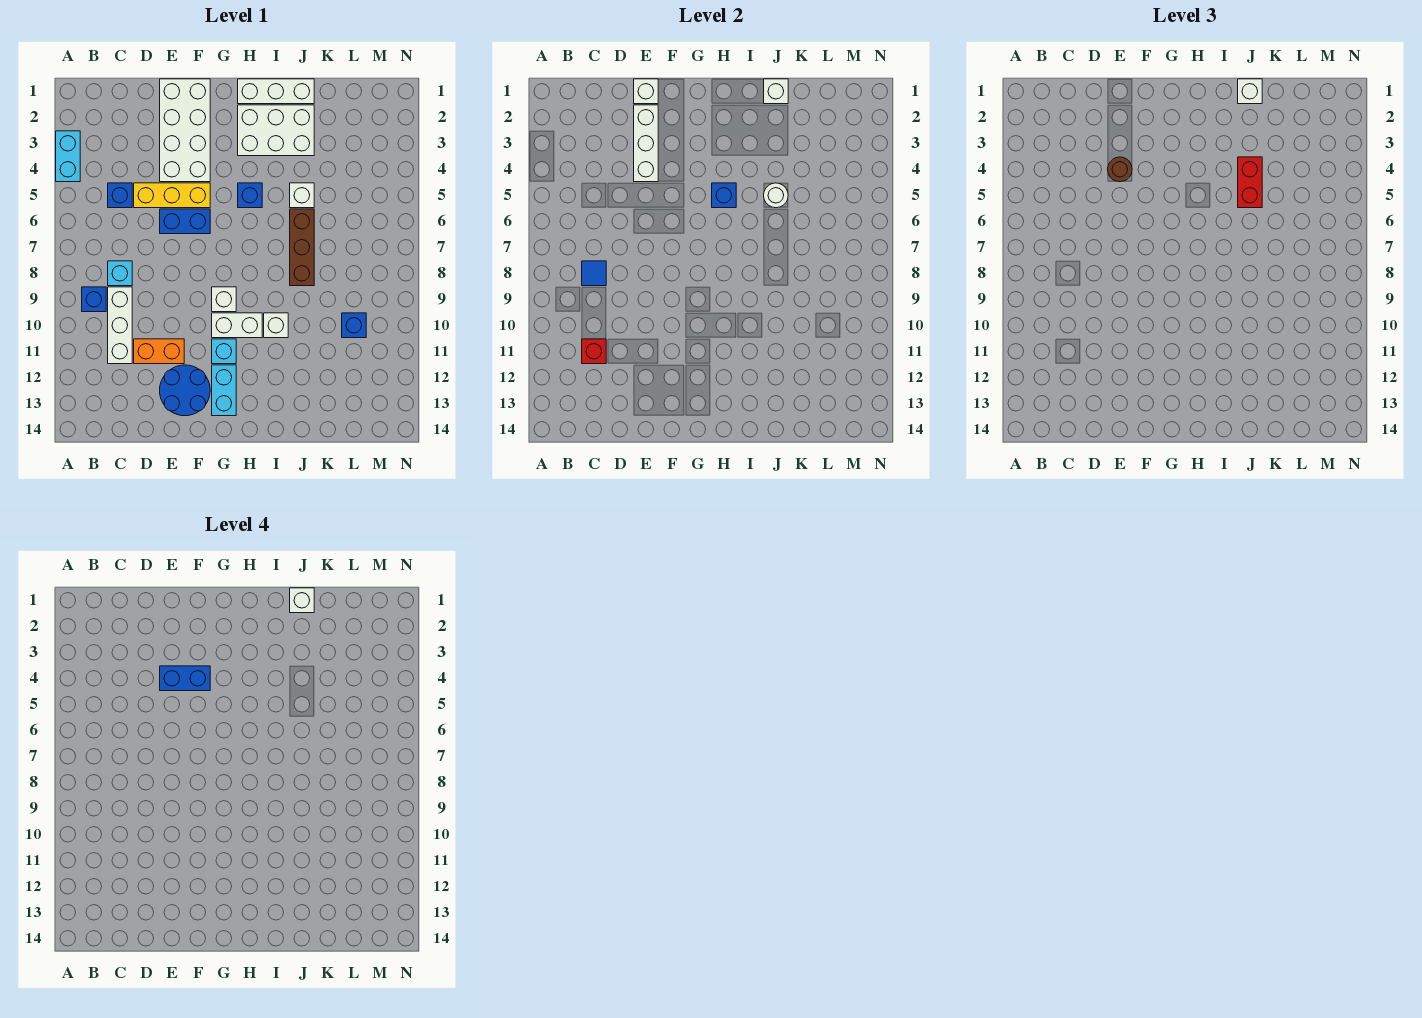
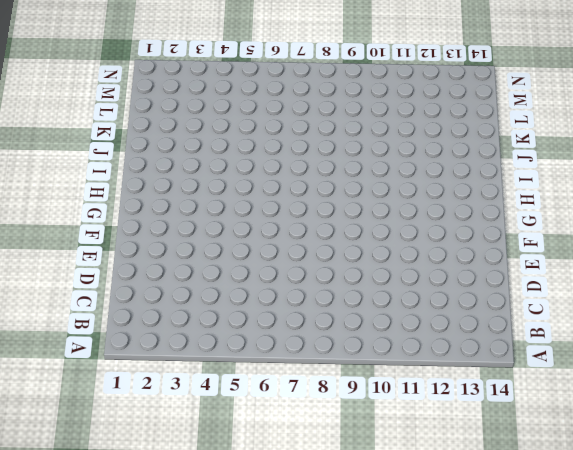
none -> cyan 1x2 brick [56,131,80,182]
none -> blue 1x1 brick [82,287,106,312]
none -> blue 1x1 brick [108,183,132,208]
none -> cyan 1x1 brick [108,261,132,286]

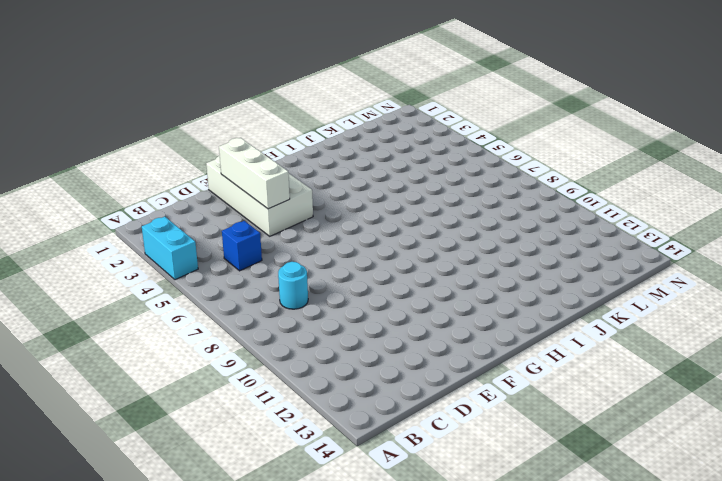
cyan 1x1 round brick [278,262,308,309] -> cyan 1x1 brick [108,261,132,286]
none -> blue 1x1 brick [82,287,106,312]
none -> white 1x3 brick [108,287,132,364]
none -> yellow 1x3 brick [134,183,210,208]
none -> orange 1x2 brick [134,339,184,364]

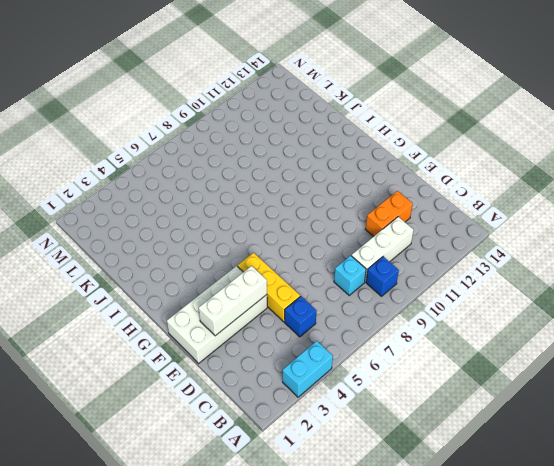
orange 1x2 brick [366,191,413,236] -> orange 1x2 brick turned to [134,339,184,364]
none -> blue 1x2 brick [160,209,210,234]
none -> blue 2x2 round brick [160,365,210,416]
none -> white 1x1 brick [212,287,236,312]
none -> white 1x2 brick [212,313,262,338]

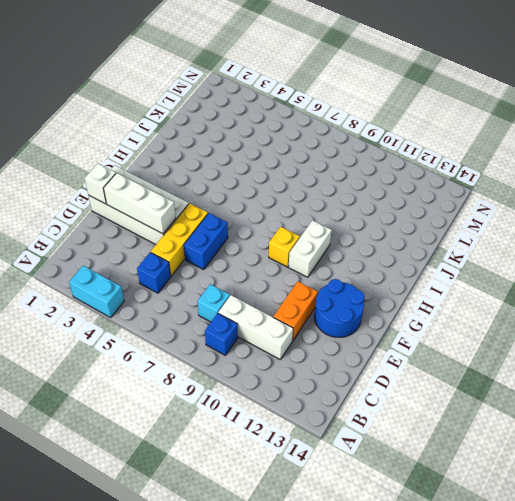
yellow 1x1 brick [269,227,300,267] -> white 1x1 brick [212,287,236,312]
none -> cyan 1x1 brick [212,339,236,364]
none -> cyan 1x2 brick [212,365,236,416]
none -> white 1x3 brick [238,79,314,104]
none -> white 2x3 brick [238,105,314,156]

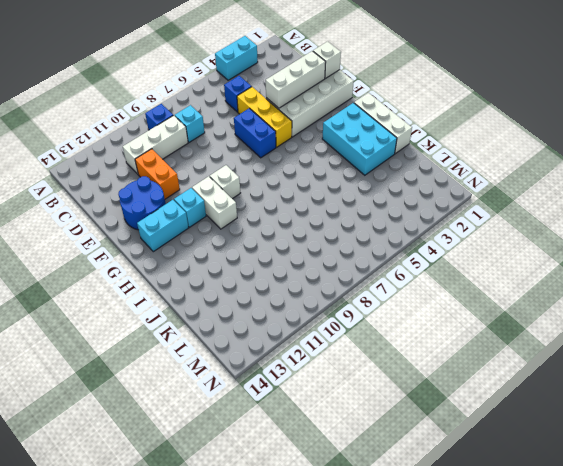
cyan 2x3 brick [322,103,397,175] -> white 2x3 brick [238,105,314,156]
none -> blue 1x1 brick [238,183,262,208]
none -> white 1x1 brick [264,313,288,338]
none -> white 1x1 brick [290,183,314,208]
none -> brown 1x3 brick [290,209,314,286]

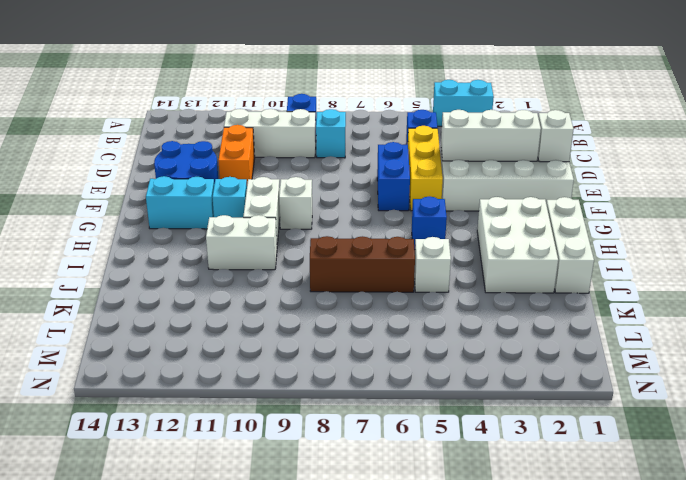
white 1x2 brick [206,215,277,270] -> white 1x1 brick [264,313,288,338]
none -> blue 1x1 brick [342,313,366,338]
none -> blue 1x1 tile [582,261,606,286]
none -> red 1x1 brick [582,339,606,364]
none -> blue 1x1 brick [712,183,736,208]

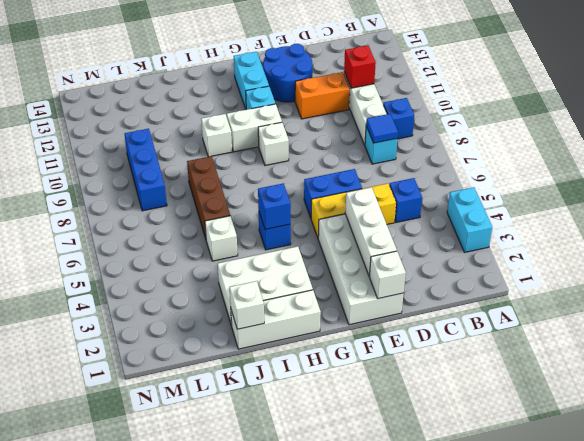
blue 1x3 brick [125,129,167,211] -> blue 1x1 brick [342,313,366,338]
none -> white 1x1 round brick [764,183,788,208]
none -> brown 1x1 round brick [1108,157,1132,182]
none -> white 1x1 brick [1238,79,1262,104]
none -> red 1x2 brick [1238,157,1262,208]

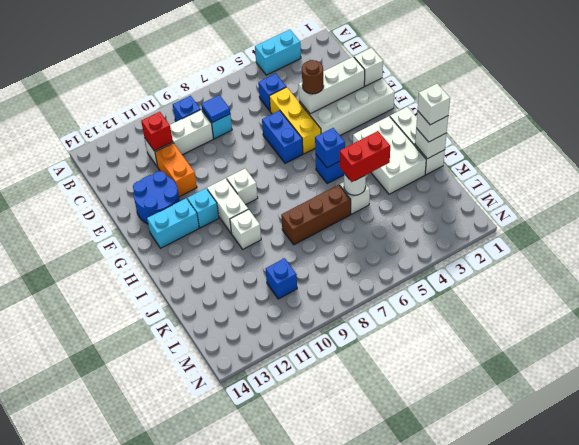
none -> blue 1x2 brick [160,666,210,691]

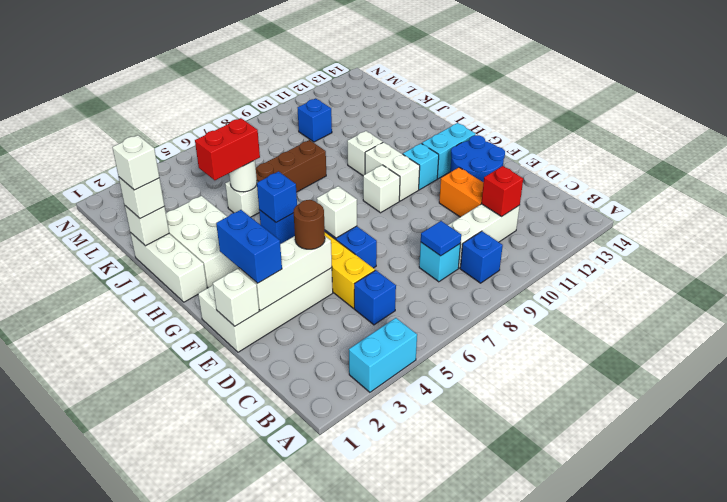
blue 1x2 brick [216,210,282,283] -> blue 1x2 brick moved to [160,666,210,691]
white 1x1 brick [317,186,357,238] -> none

